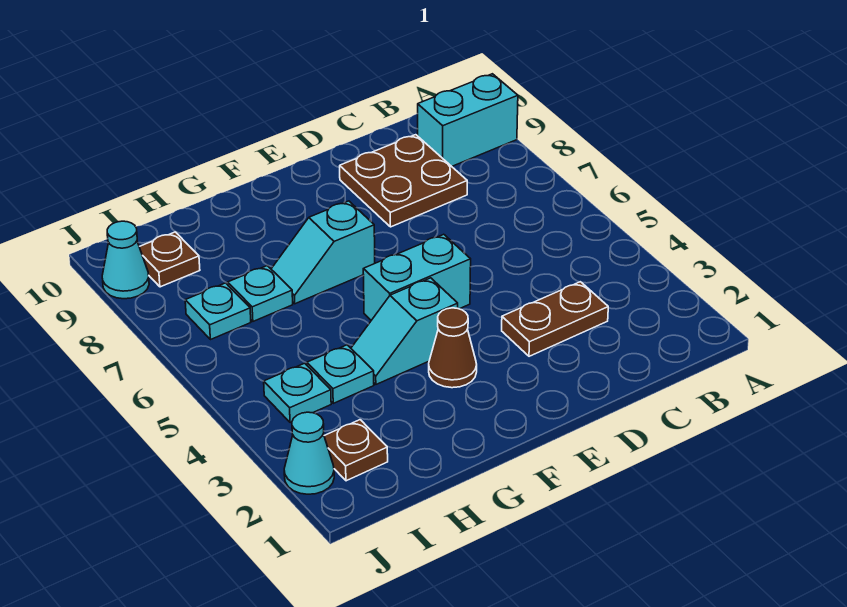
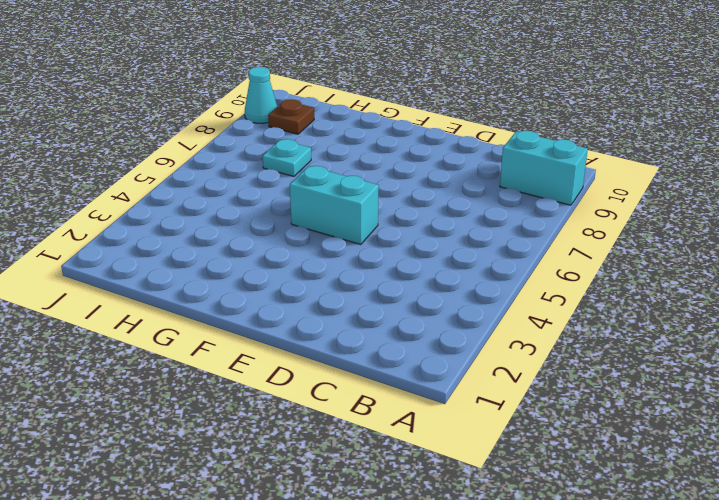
none -> brown 1x2 plate [502,282,608,356]
none -> brown 2x2 plate [340,135,467,227]
none -> brown 1x1 cone [429,308,477,388]

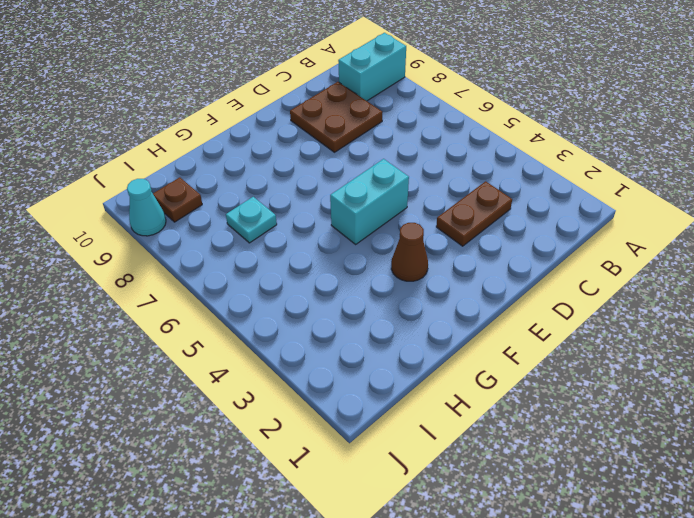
none -> cyan 1x2 slope [351,278,458,384]
none -> cyan 1x2 slope [271,201,375,304]
none -> cyan 1x1 plate [307,345,374,403]

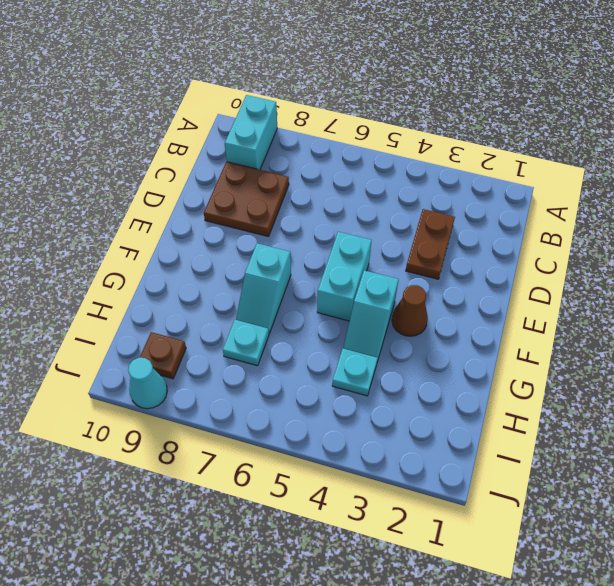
none -> brown 1x1 plate [324,420,388,481]
none -> cyan 1x1 plate [264,363,331,423]
none -> cyan 1x1 plate [185,283,251,340]

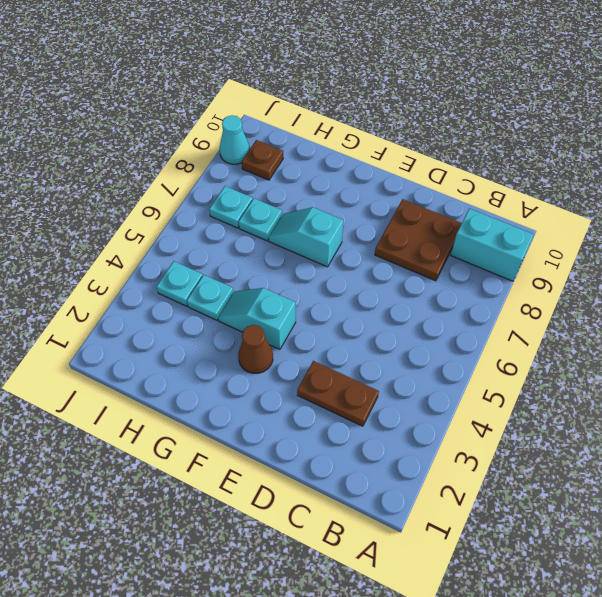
none -> cyan 1x2 brick [363,234,471,320]
none -> brown 1x1 plate [324,420,388,481]
none -> cyan 1x1 cone [284,412,334,494]

